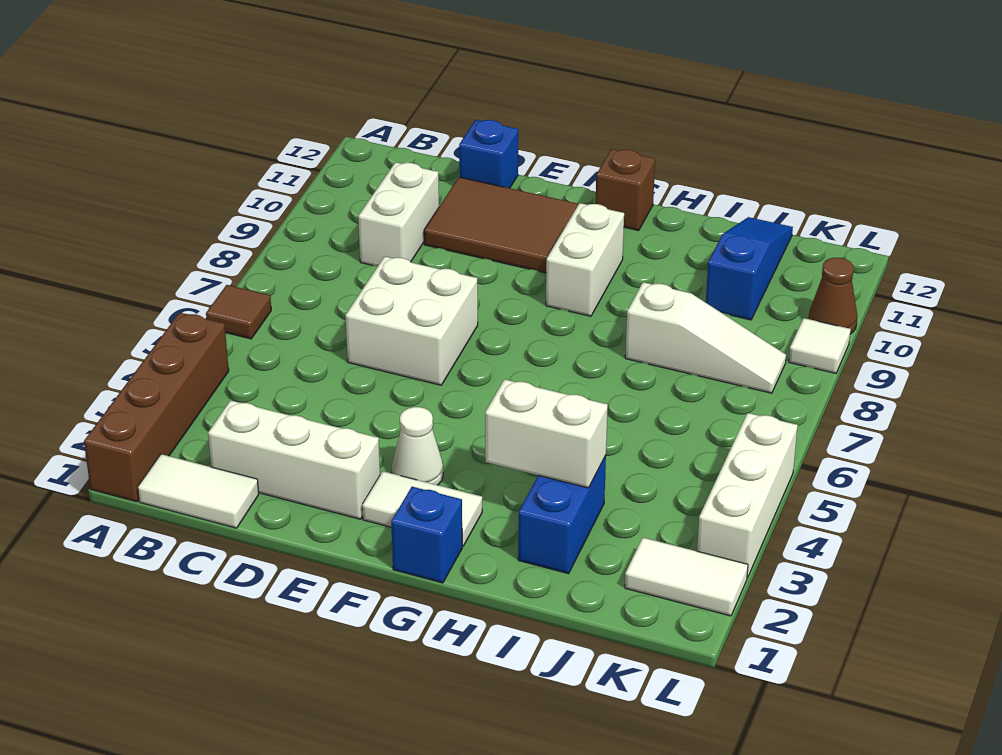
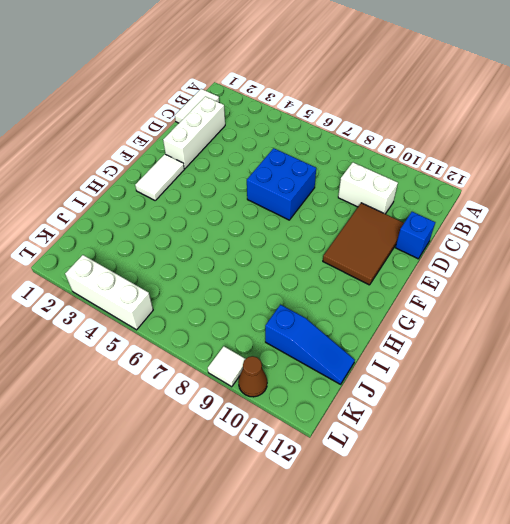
blue 2x2 brick [247,148,316,220] -> white 2x2 brick [345,256,478,385]
none -> brown 1x4 brick [84,313,229,502]
none -> brown 1x1 tile [206,285,271,339]
none -> white 1x1 cone [392,407,443,485]

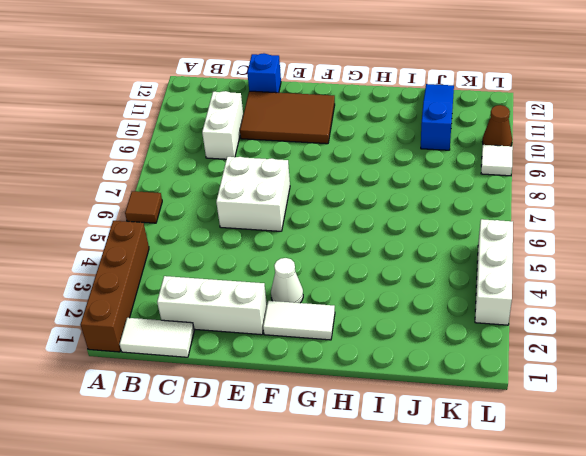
none -> blue 1x1 brick [391,487,462,583]
none -> white 1x2 brick [546,203,624,316]
none -> brown 1x1 brick [596,149,655,231]

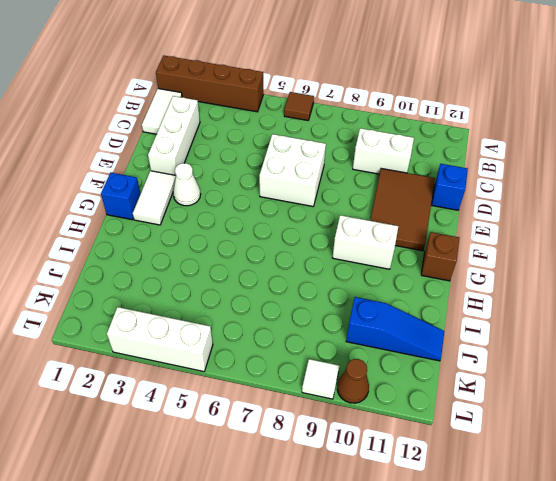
none -> blue 1x2 brick [518,456,606,574]
none -> white 1x3 slope [625,282,786,393]
none -> white 1x2 tile [625,538,748,616]

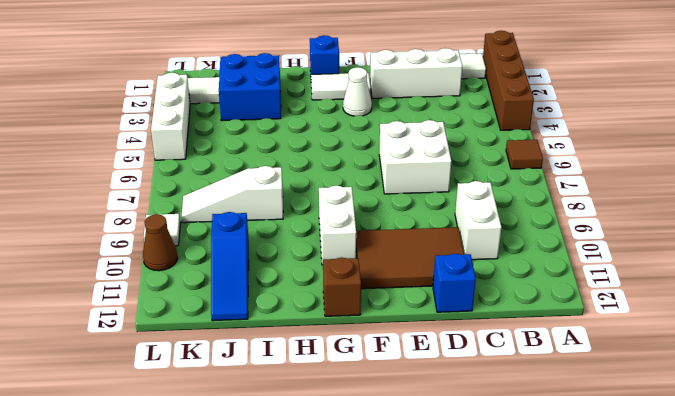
blue 2x2 brick [219,53,281,121] -> blue 1x2 brick [518,456,606,574]
none -> white 1x2 brick [485,379,608,488]

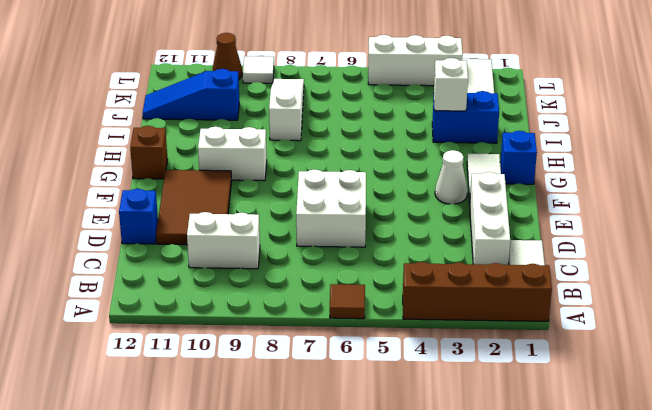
white 1x1 brick [434,58,468,111] -> white 1x2 brick [485,379,608,488]

